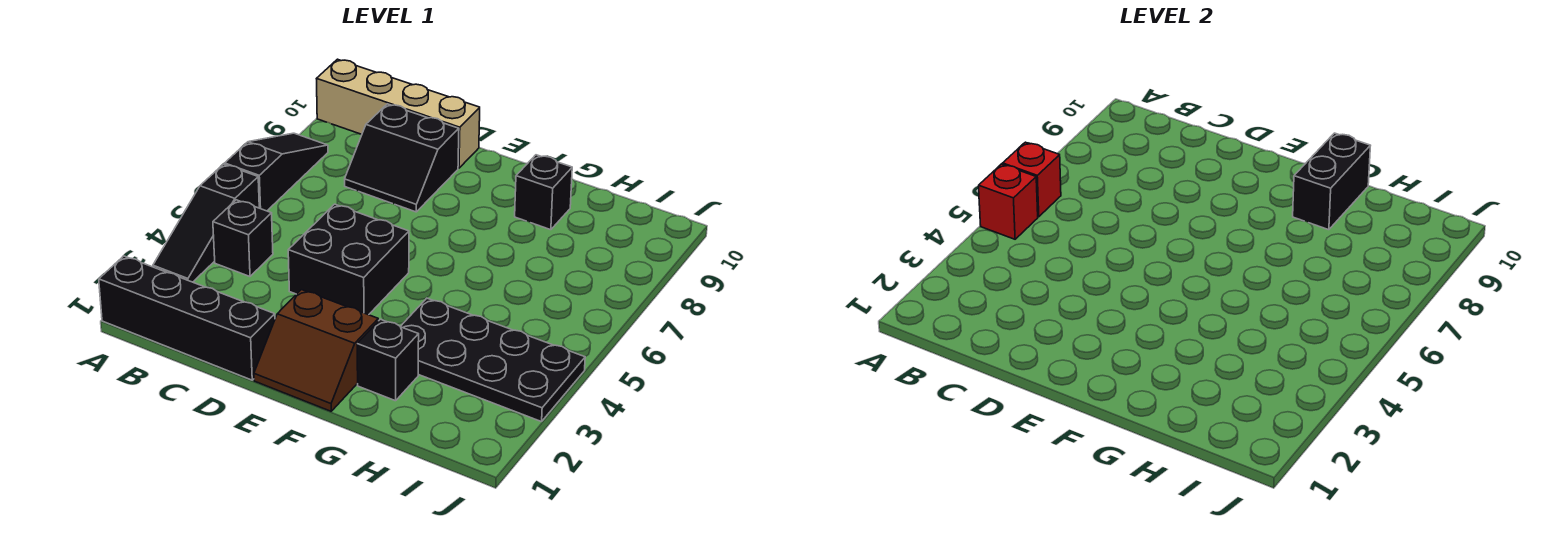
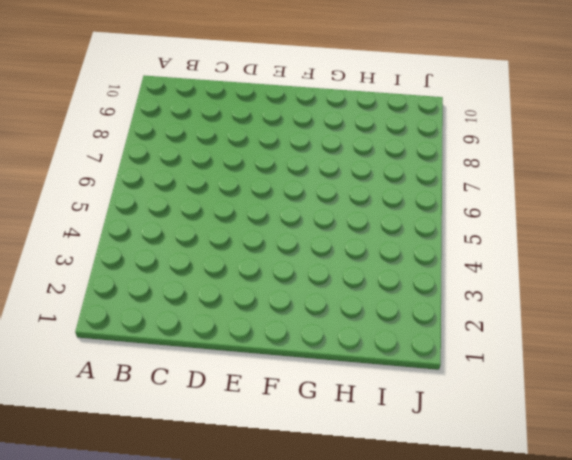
none -> black 1x4 brick [99,256,275,380]
none -> black 1x3 slope [153,164,259,282]
none -> black 1x3 slope [225,133,328,211]

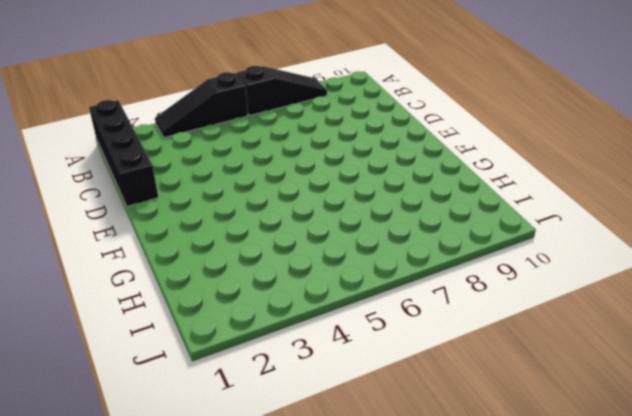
none -> tan 1x4 brick [317,59,480,168]
none -> black 1x1 brick [213,200,273,276]
none -> black 2x2 slope [345,104,459,212]

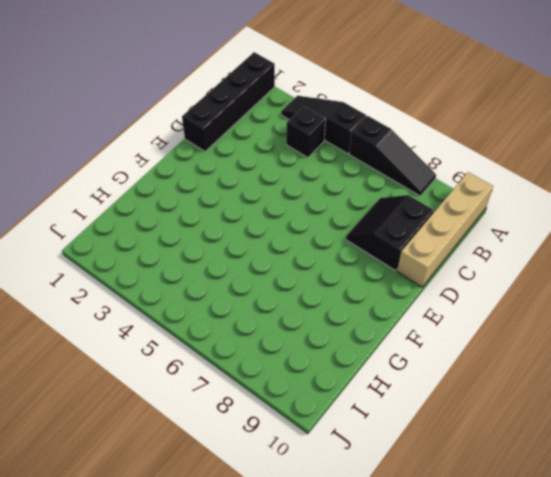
none -> black 2x2 brick [288,204,409,315]
none -> brown 2x2 slope [254,290,378,411]
none -> black 1x1 brick [357,319,419,401]

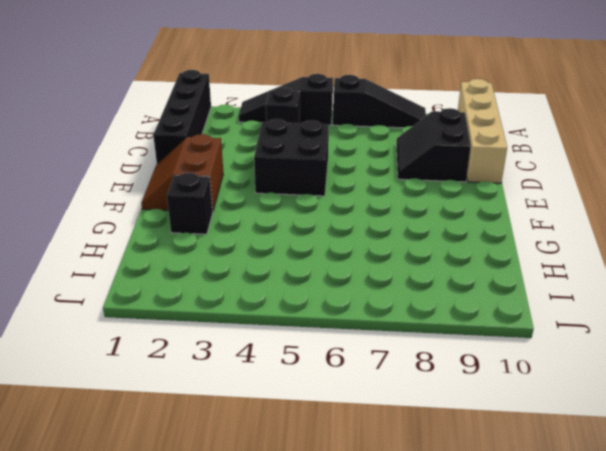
none -> black 2x4 plate [400,298,585,422]
none -> black 1x1 brick [515,155,572,230]
none -> red 1x1 brick [979,164,1038,239]

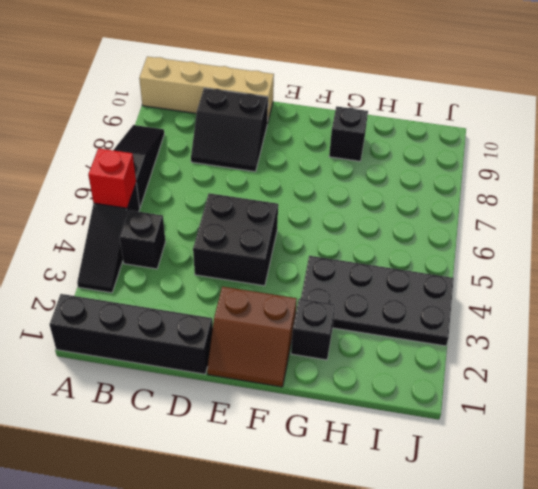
none -> red 1x1 brick [1003,142,1061,217]
none -> black 1x2 brick [1293,133,1370,230]

